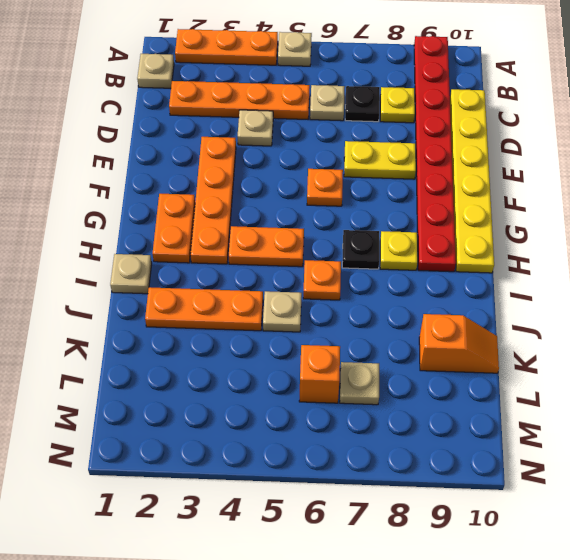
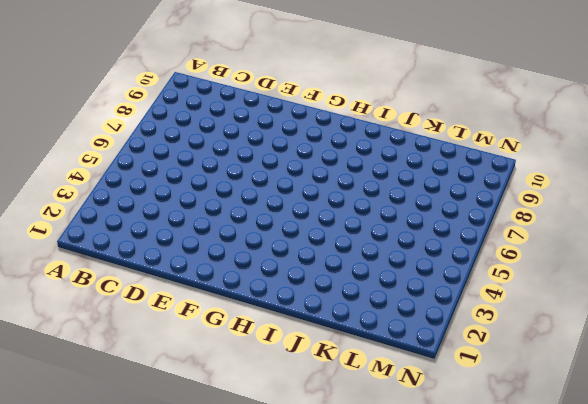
none -> orange 1x3 plate [175,29,278,65]
none -> tan 1x1 plate [278,32,312,66]
none -> red 1x8 plate [414,36,456,272]

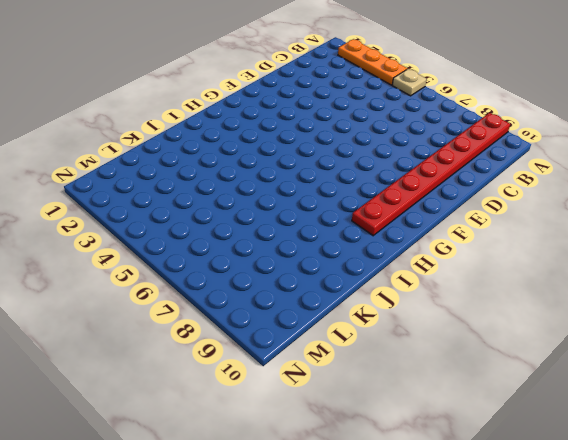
none -> tan 1x1 plate [137,54,174,88]
none -> orange 1x4 plate [169,81,310,119]
none -> tan 1x1 plate [310,85,345,121]

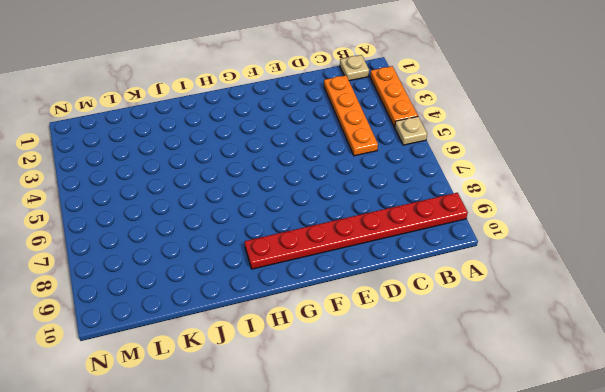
none -> tan 1x1 plate [310,85,345,121]
none -> black 1x1 plate [345,86,380,122]
none -> yellow 1x1 plate [380,87,415,123]

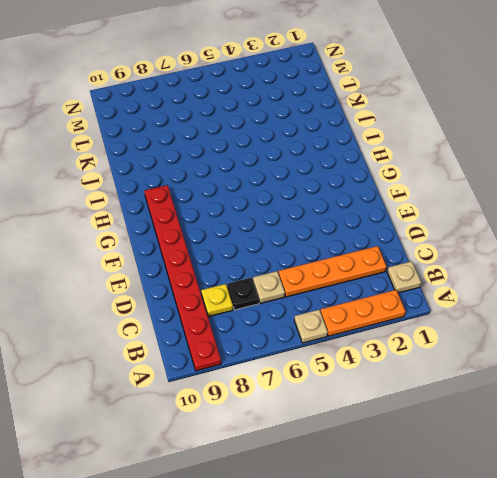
none -> yellow 1x6 plate [450,89,494,273]
none -> tan 1x1 plate [238,110,273,146]
none -> orange 1x4 plate [190,137,236,264]

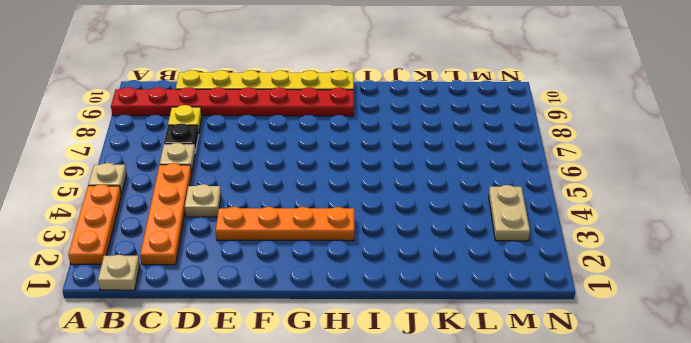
tan 1x2 plate [489,185,530,241] -> none
none -> yellow 1x2 plate [344,141,416,179]
none -> orange 1x1 plate [307,169,343,206]
none -> orange 1x2 plate [153,194,195,263]

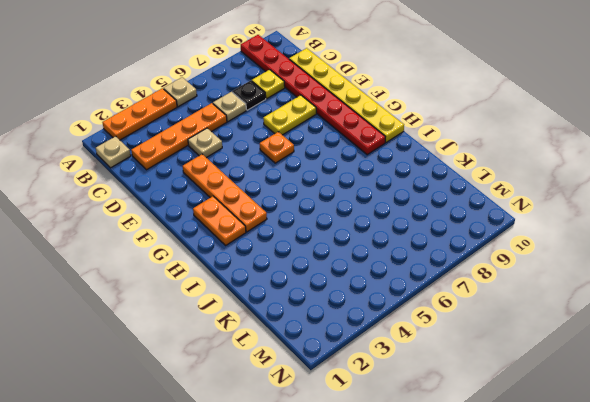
none -> orange 1x2 plate [229,226,304,267]
none -> black 1x1 plate [342,230,379,269]
none -> yellow 1x1 plate [380,231,418,270]

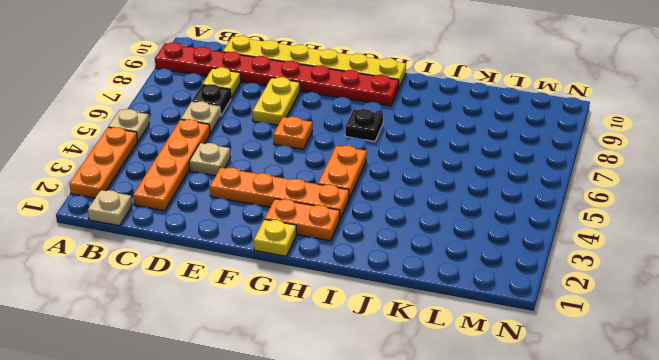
yellow 1x1 plate [254,219,296,256] -> yellow 1x1 plate moved to [380,231,418,270]
none -> tan 1x1 plate [110,254,152,294]
none -> orange 1x1 plate [303,260,341,300]
none -> orange 1x3 plate [145,287,263,331]

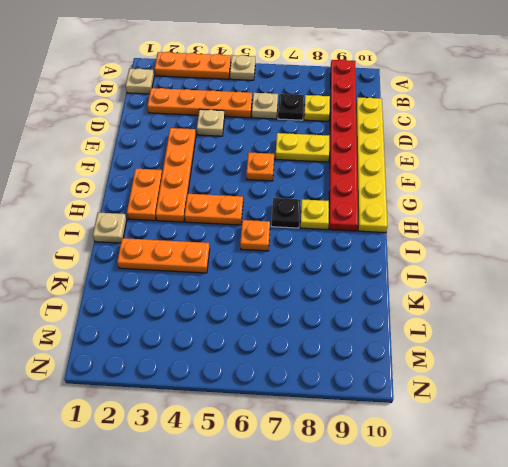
none -> tan 1x1 plate [263,291,302,332]
none -> orange 1x2 slope [419,314,499,373]
none -> orange 1x1 brick [299,345,340,403]

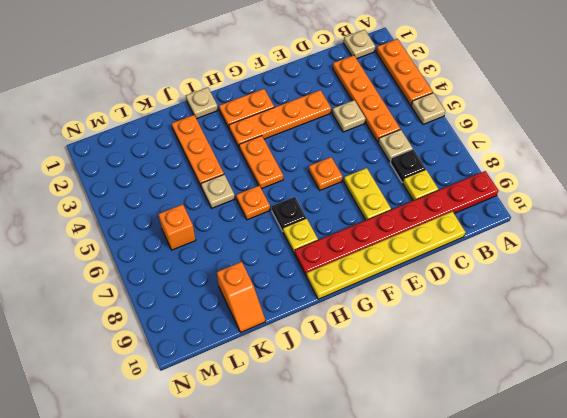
none -> tan 1x1 plate [340,362,379,405]

